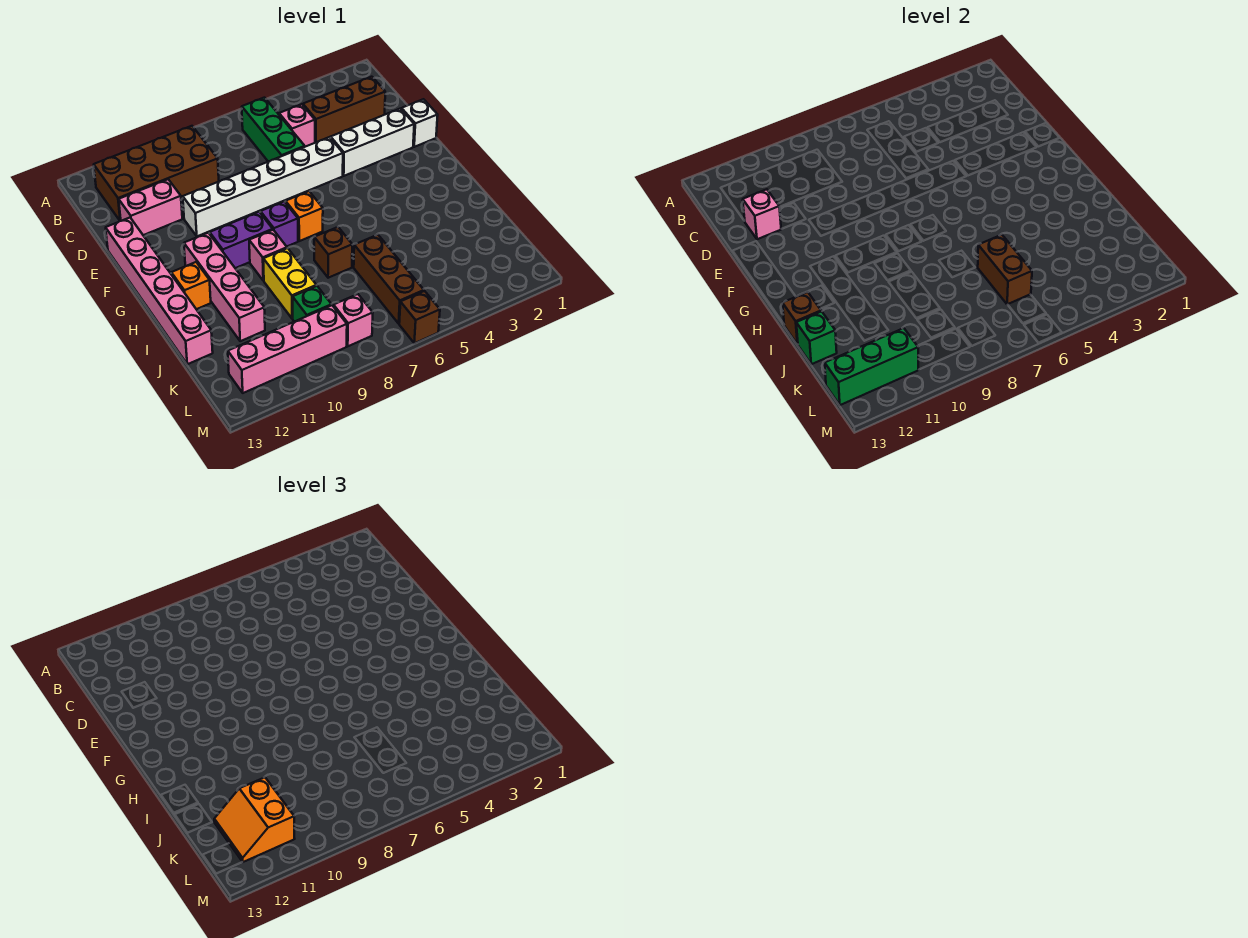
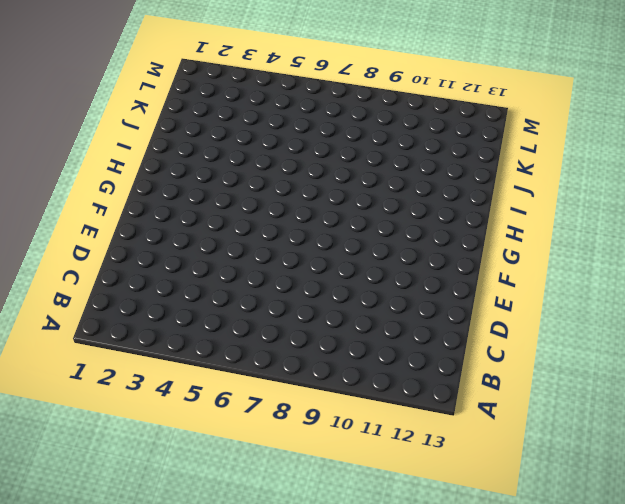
none -> green 1x3 brick [242,98,305,162]
none -> brown 2x4 brick [94,126,219,221]
none -> brown 1x3 brick [303,77,385,142]

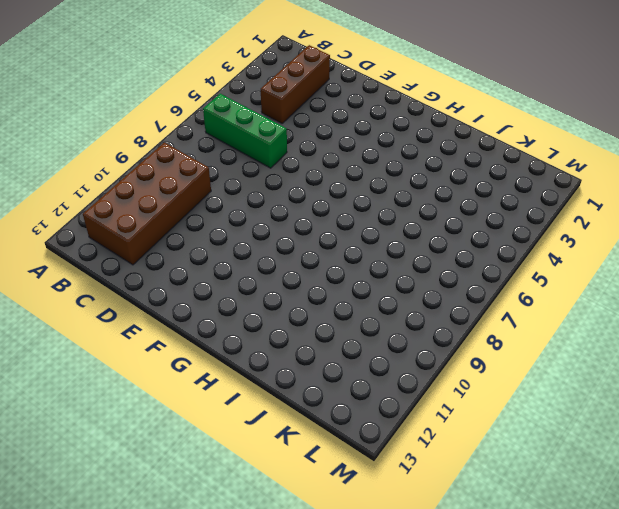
none -> pink 1x1 brick [279,104,315,147]
none -> pink 1x2 brick [119,179,182,235]
none -> white 1x1 brick [401,99,438,147]

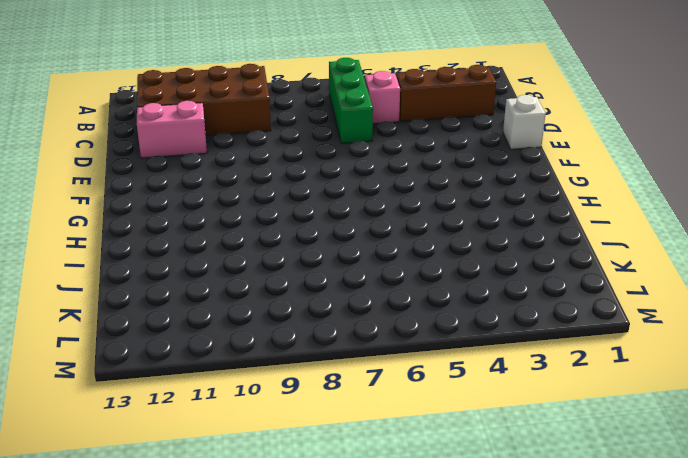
none -> white 1x3 brick [331,109,414,176]
none -> white 1x6 brick [183,137,343,236]
none -> pink 1x6 brick [106,218,213,364]

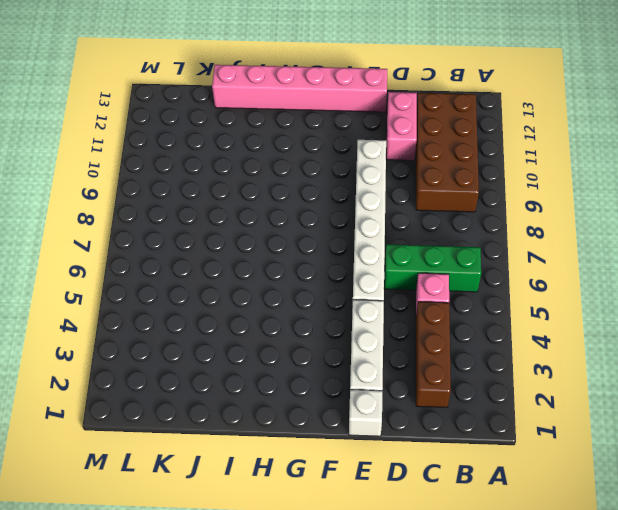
none -> orange 1x1 brick [286,191,323,241]
none -> purple 1x1 brick [261,202,298,246]
none -> purple 1x2 brick [210,212,273,268]

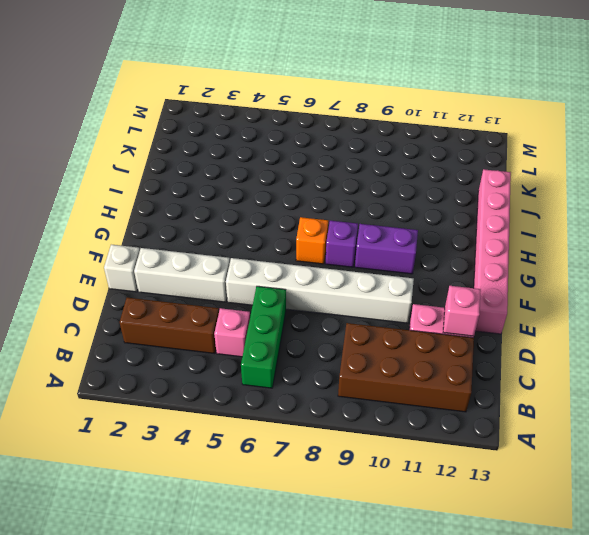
none -> pink 1x4 brick [184,233,265,341]
none -> pink 1x1 brick [249,230,287,281]
none -> orange 1x1 brick [171,262,211,309]

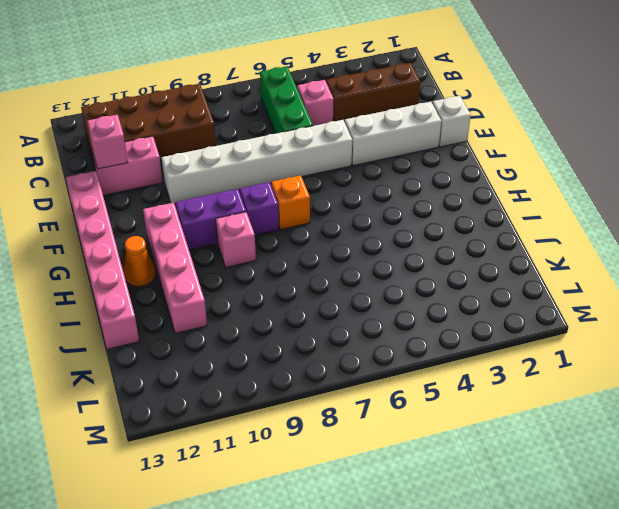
orange 1x1 cone [123,236,156,287] -> orange 1x1 brick [171,262,211,309]
none -> brown 1x1 brick [314,227,352,278]
none -> yellow 1x2 brick [263,248,316,319]
none -> brown 1x3 brick [354,235,424,324]

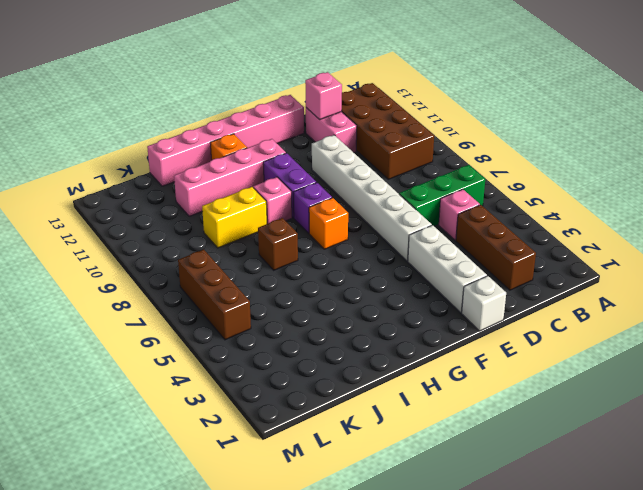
brown 1x3 brick [178,249,251,340] -> brown 1x3 brick turned to [354,235,424,324]
none -> green 1x1 brick [293,286,332,322]
none -> pink 1x1 brick [334,294,373,346]
none -> pink 1x4 brick [228,305,347,393]

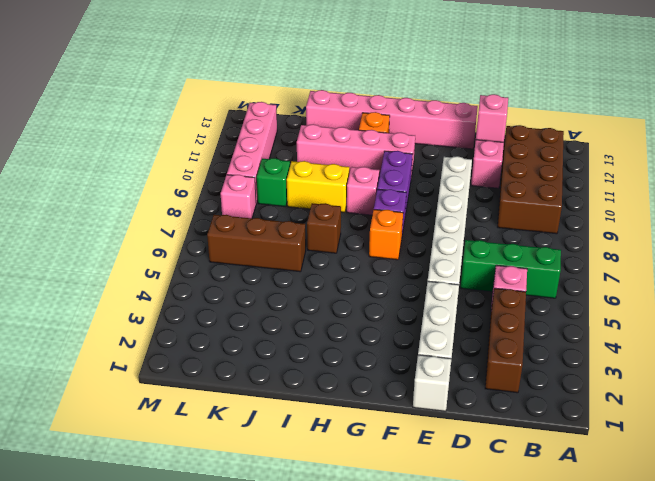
none -> brown 1x1 brick [399,291,440,343]
none -> brown 1x1 brick [783,292,821,344]
none -> brown 1x2 brick [978,235,1032,305]

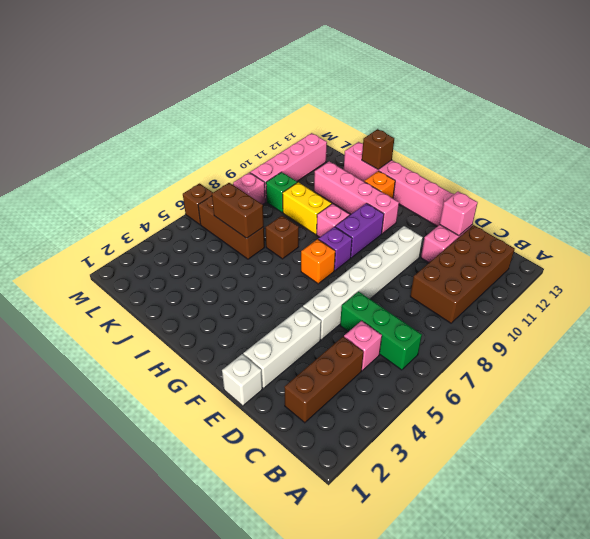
none -> green 1x1 brick [796,311,837,364]
none -> green 1x3 brick [825,328,919,405]
none -> orange 2x2 slope [214,778,295,862]

